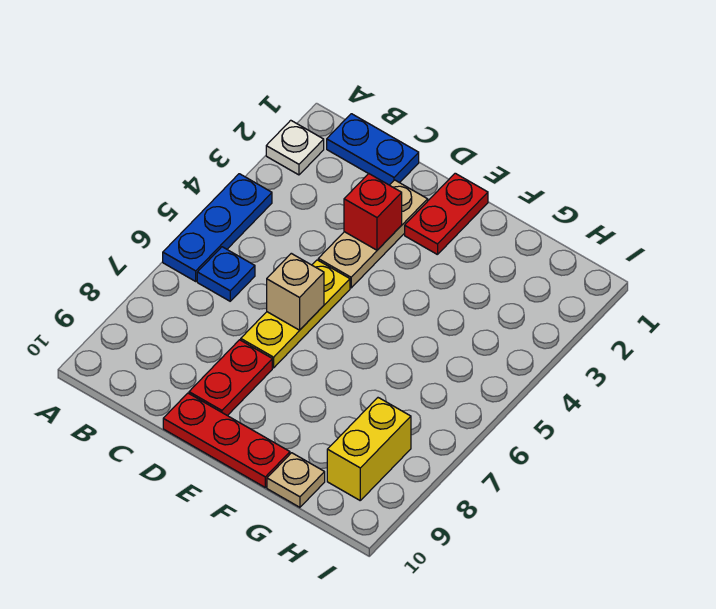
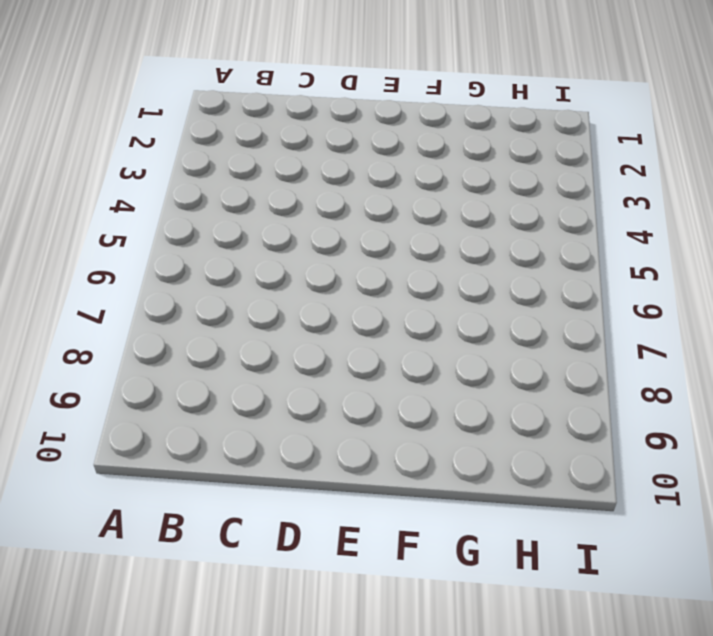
none -> white 1x1 plate [266,120,324,175]
none -> blue 1x3 plate [163,174,272,281]
none -> blue 1x2 plate [327,114,419,185]

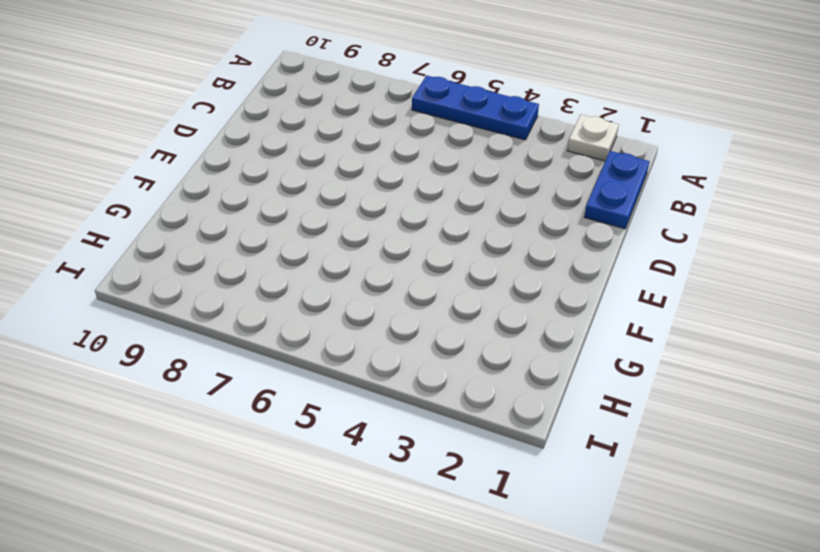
none -> blue 1x1 plate [197,247,255,301]
none -> tan 1x3 plate [318,180,428,288]
none -> yellow 1x3 plate [241,260,350,368]

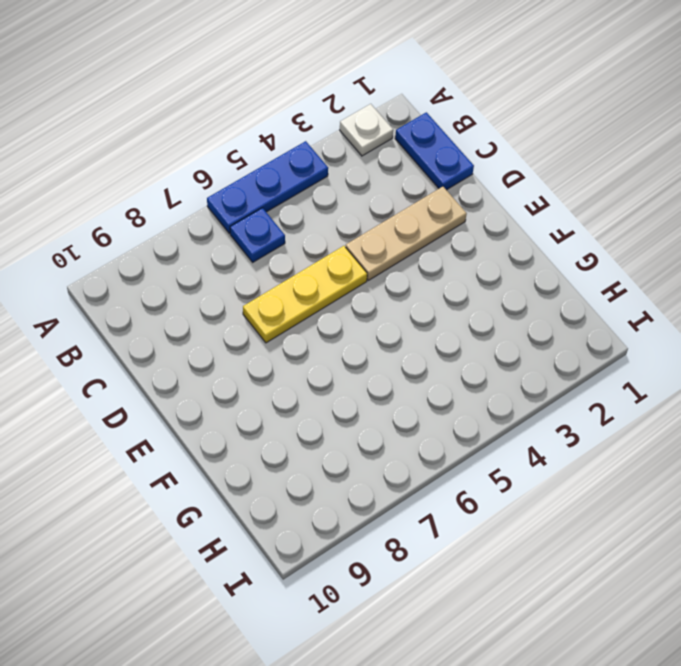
none -> red 1x2 plate [189,340,272,416]
none -> red 1x3 plate [163,393,290,487]
none -> red 1x2 plate [405,173,488,255]

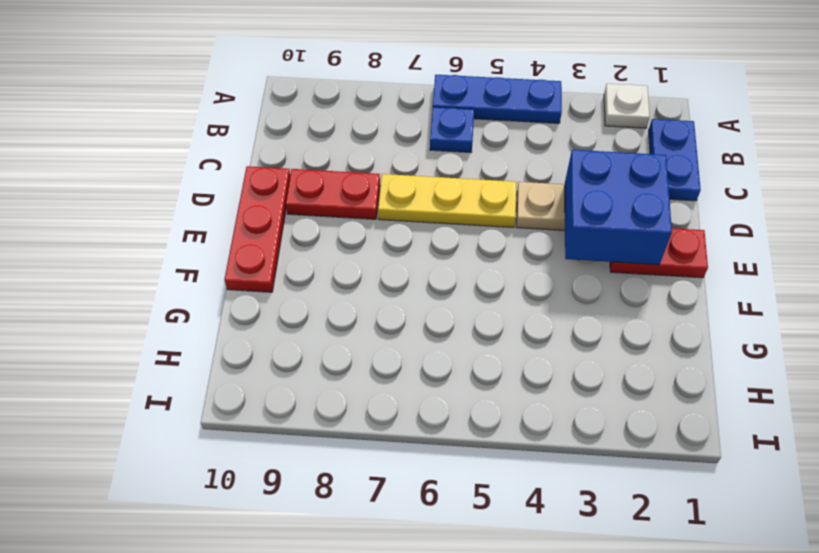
blue 2x2 brick [565,150,672,265] -> red 1x1 brick [344,174,402,250]
none -> tan 1x1 plate [267,453,325,507]
none -> yellow 1x2 brick [327,398,411,500]
none -> tan 1x1 brick [267,253,324,330]

